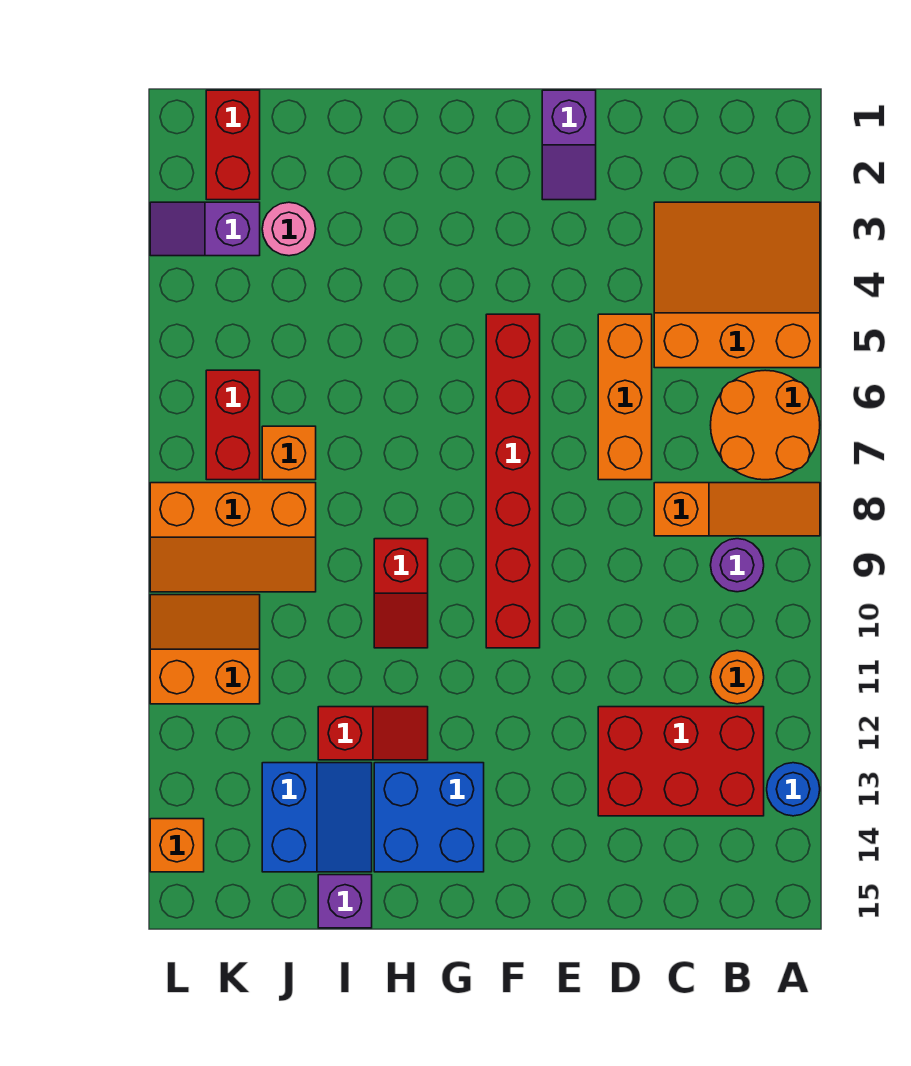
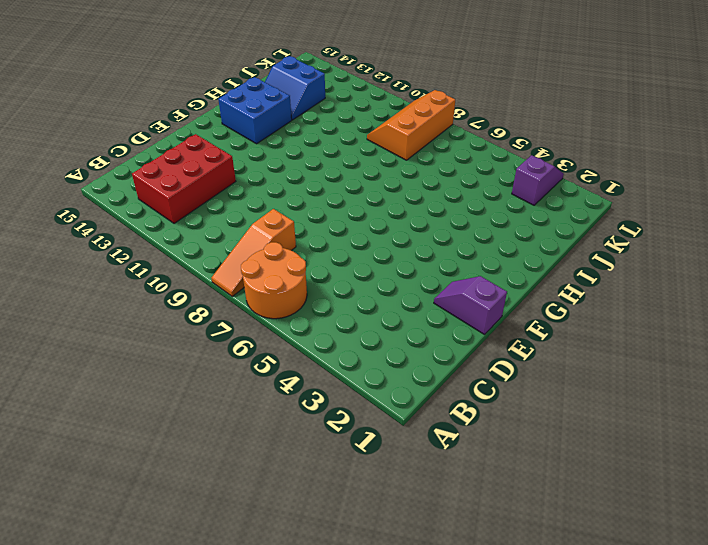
none -> orange 3x3 slope [654,202,820,368]
none -> blue 1x1 round brick [767,763,820,816]
none -> purple 1x1 round brick [711,539,764,592]

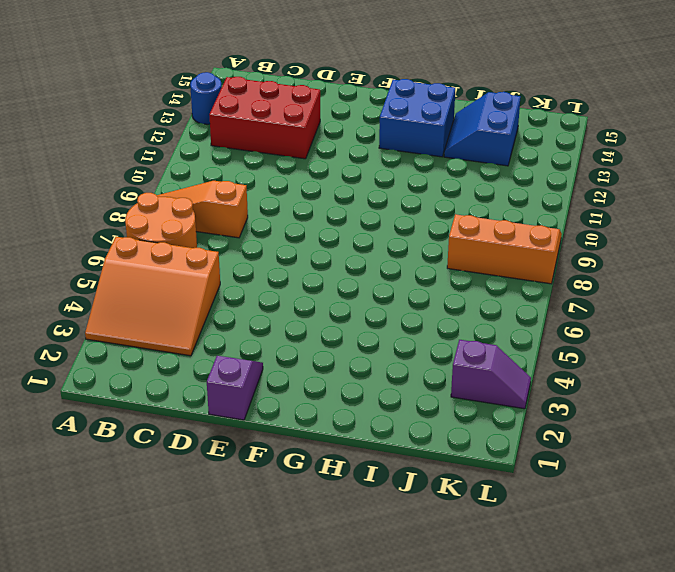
none -> purple 1x1 round brick [711,539,764,592]
none -> orange 1x1 round brick [711,651,764,704]
none -> orange 1x3 brick [598,314,652,480]

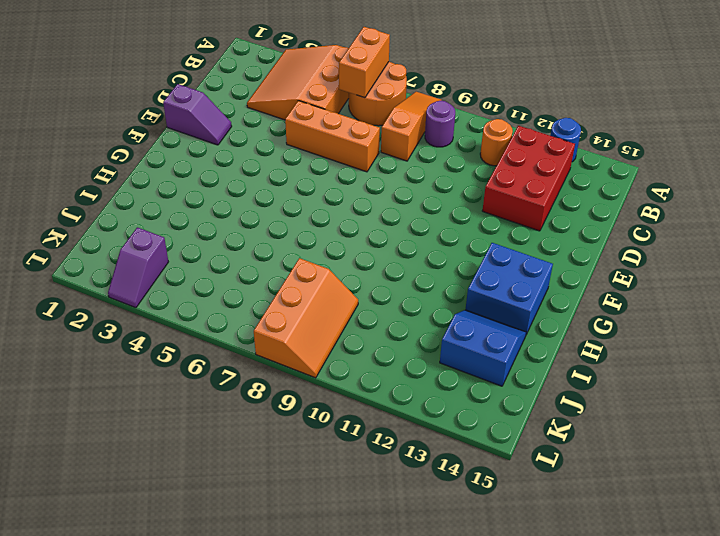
orange 1x2 brick [339,27,390,98] -> none
none -> red 1x6 brick [486,314,540,648]
none -> red 1x2 slope [374,539,428,648]
none -> red 1x2 slope [318,707,428,760]

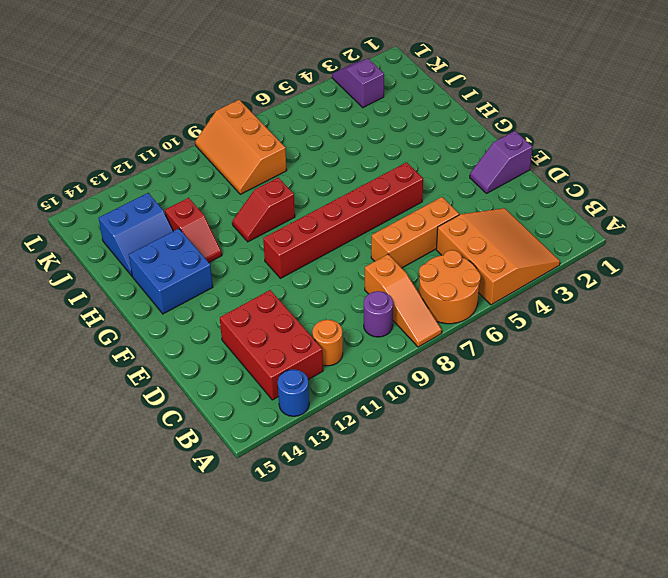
none -> purple 1x1 brick [318,875,372,928]
none -> pink 1x1 round brick [262,202,316,256]
none -> orange 1x1 brick [262,426,316,480]

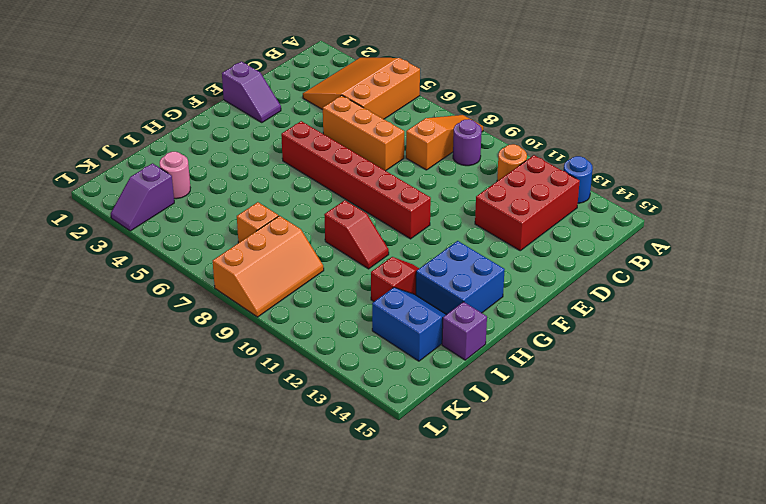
none -> orange 2x2 round brick [711,370,820,480]
none -> red 1x2 brick [206,90,260,200]
none -> red 1x2 brick [206,370,260,480]

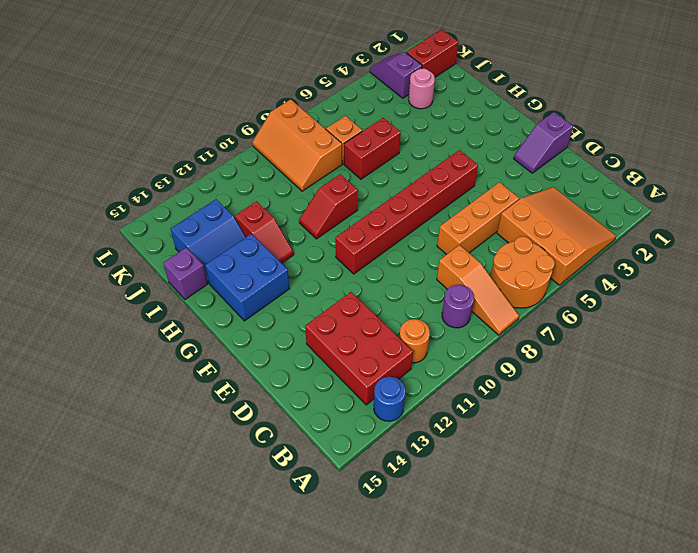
red 1x2 brick [344,118,401,179] -> red 1x2 brick moved to [206,370,260,480]
none -> orange 2x2 slope [150,595,260,704]
none -> orange 1x1 brick [150,819,204,872]

